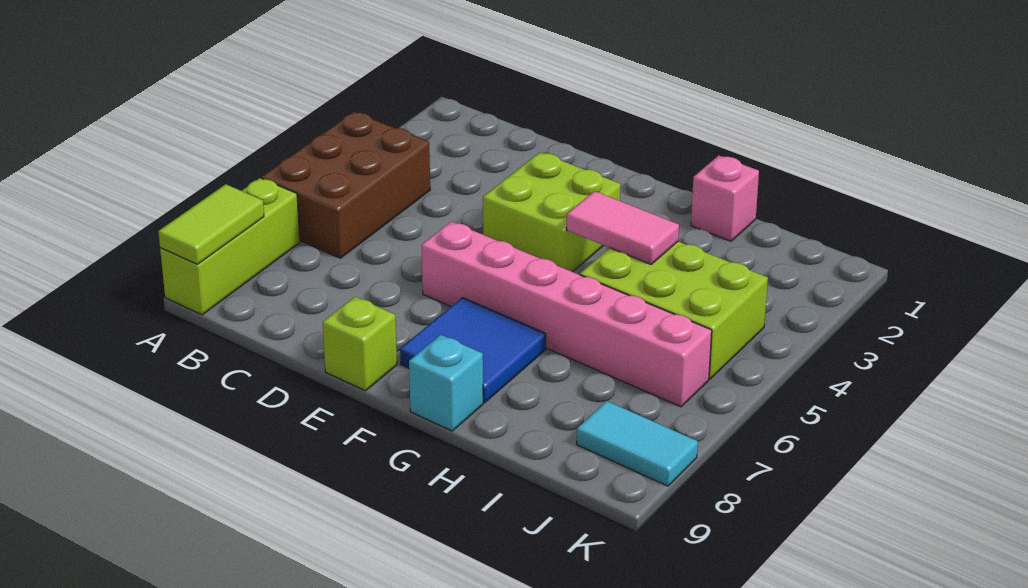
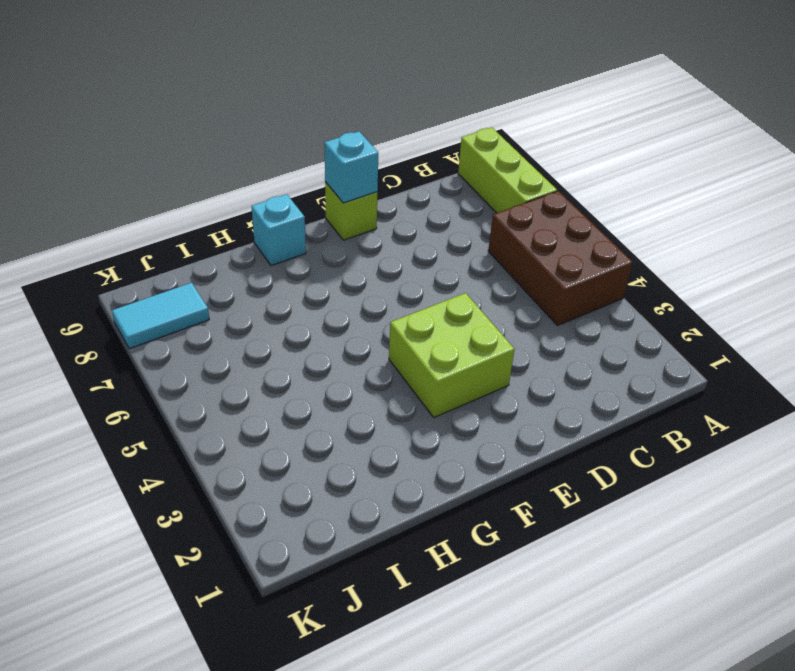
cyan 1x1 brick [324,132,378,203] -> none
none -> pink 1x6 brick [421,222,712,407]
none -> blue 2x2 tile [400,298,546,403]
none -> pink 1x1 brick [691,155,759,241]

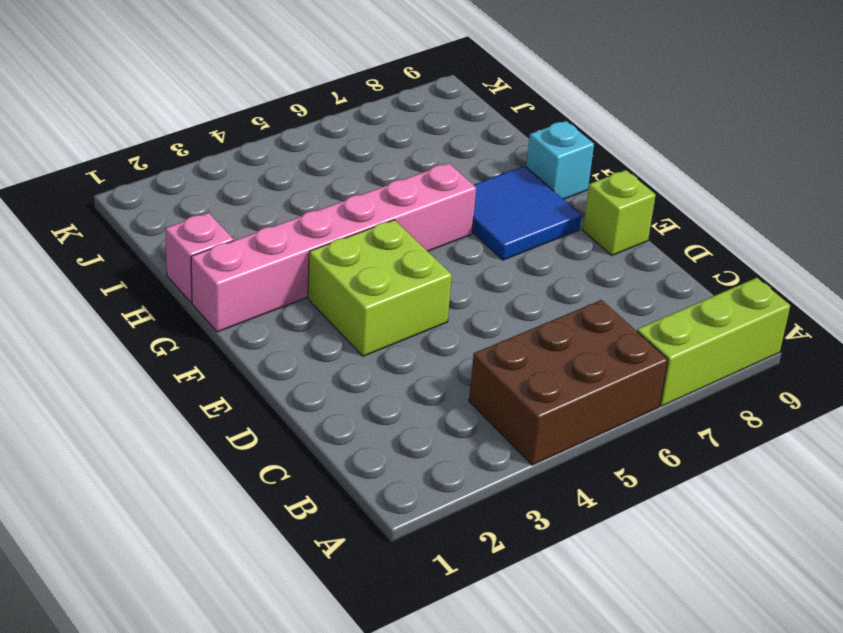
pink 1x6 brick [191,163,476,332] -> pink 1x6 brick turned to [421,222,712,407]
none -> lime 2x3 brick [580,242,768,379]
none -> cyan 1x2 tile [577,401,698,486]
none -> lime 1x2 tile [158,184,264,264]

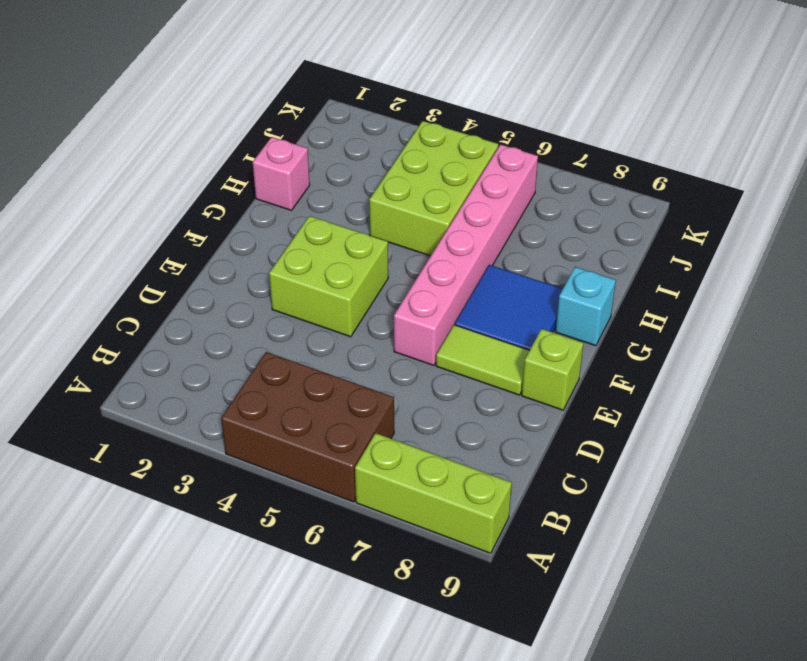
lime 1x2 tile [436,325,530,395] -> lime 1x2 tile moved to [158,184,264,264]
none -> cyan 1x2 tile [577,401,698,486]
none -> pink 1x2 tile [567,191,679,264]

